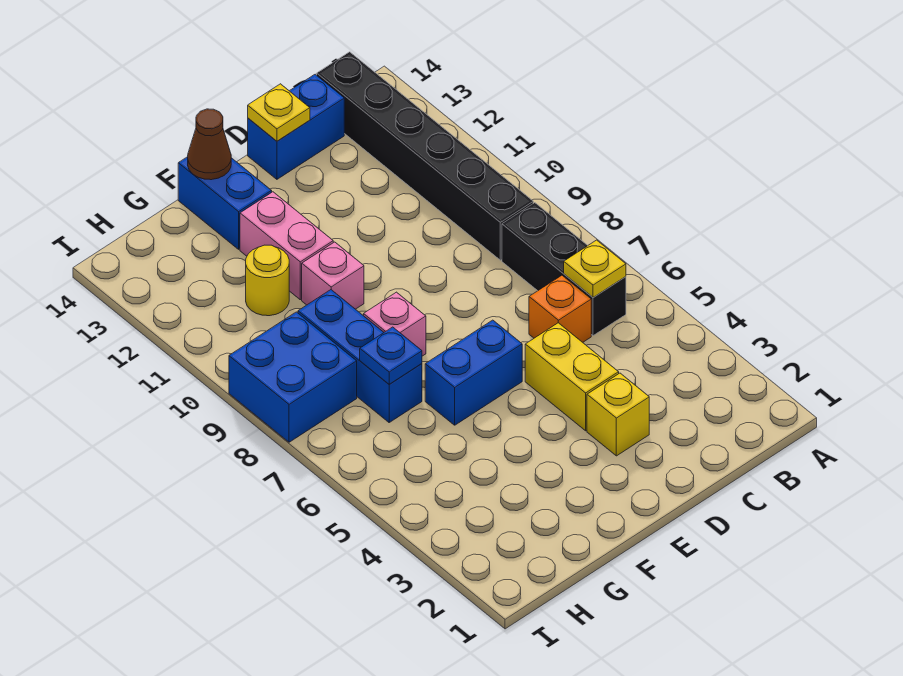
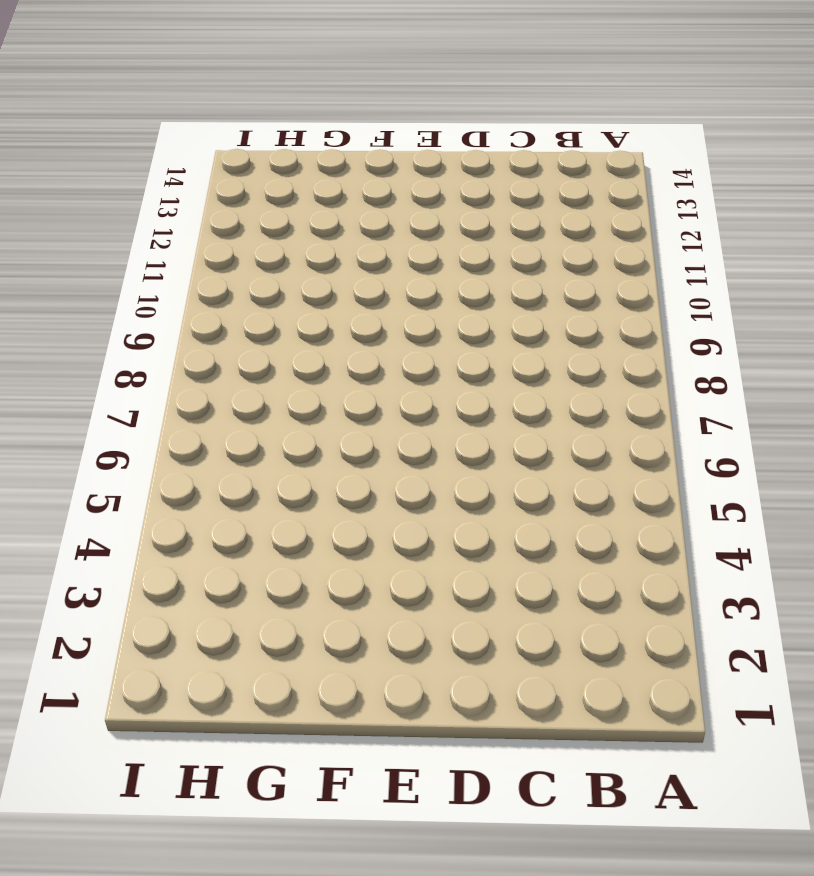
none -> black 1x3 brick [502,203,626,336]
none -> black 1x6 brick [317,52,533,260]
none -> orange 1x1 brick [529,275,591,342]

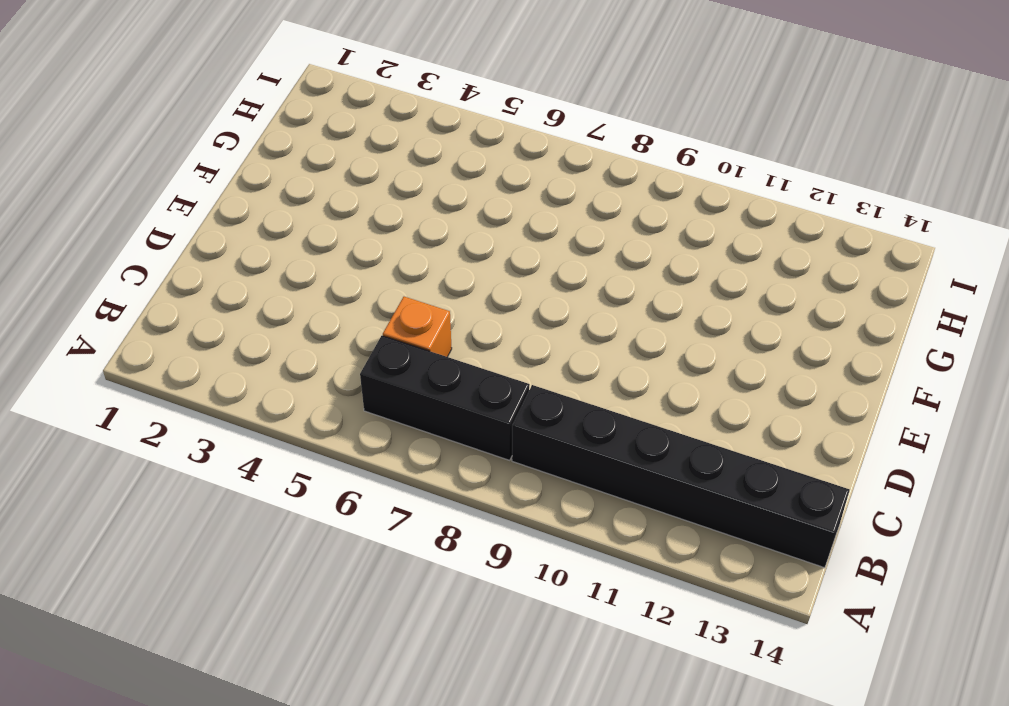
none -> blue 1x2 brick [248,74,344,179]
none -> yellow 1x1 brick [587,373,649,456]
none -> yellow 1x2 brick [525,323,619,431]

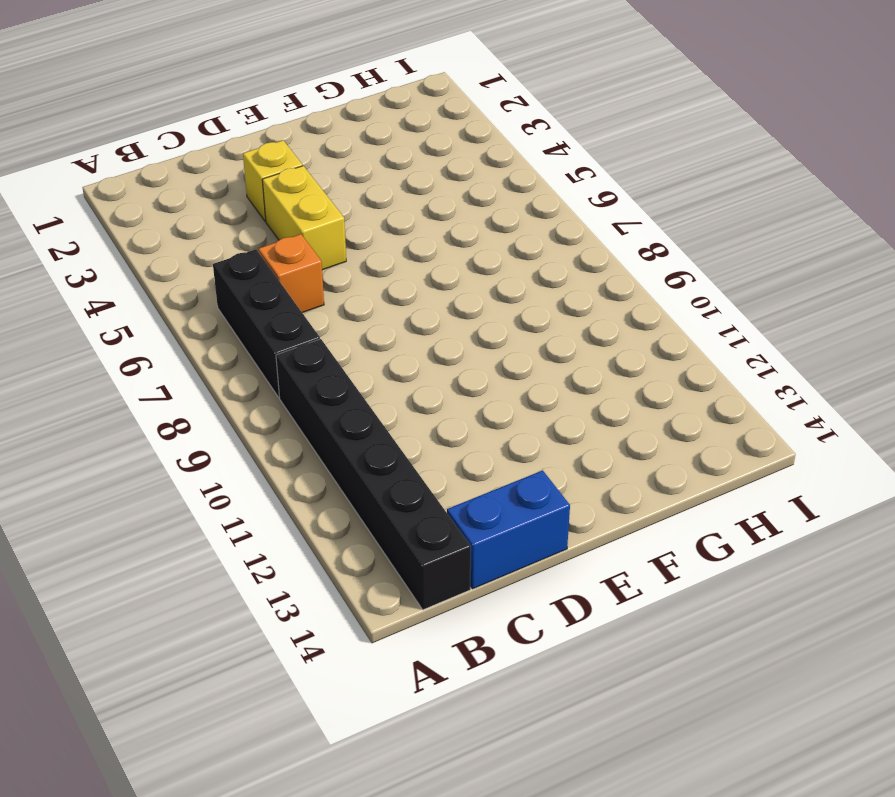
none -> blue 1x2 brick [425,320,522,425]
none -> pink 1x1 brick [364,292,426,356]
none -> pink 1x1 brick [302,242,364,309]

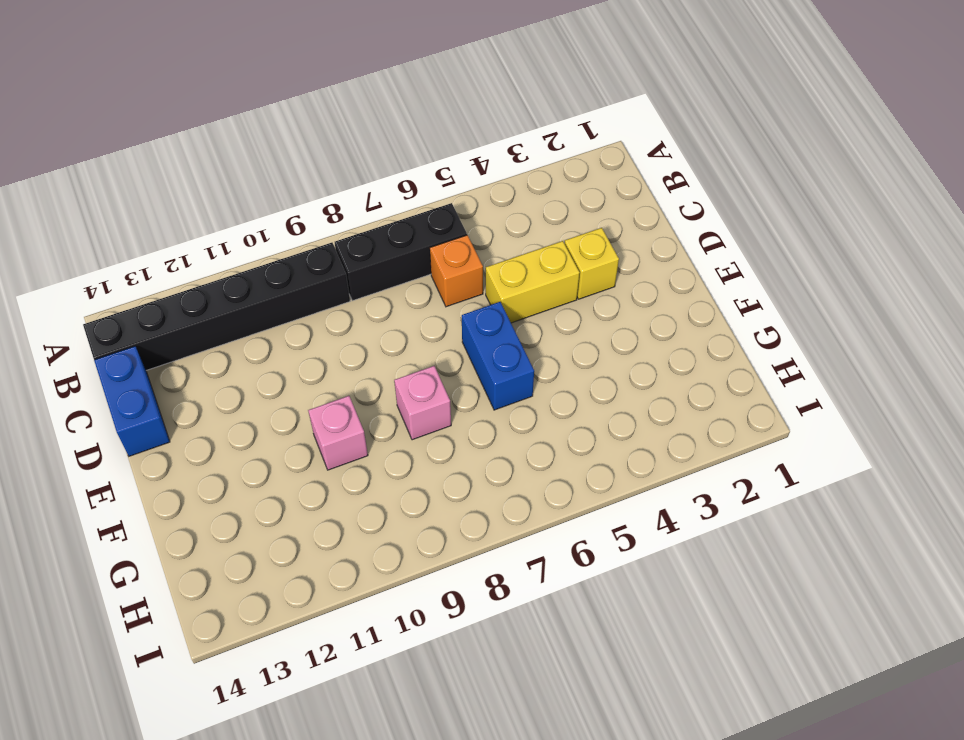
none -> pink 1x2 brick [240,192,333,300]
none -> blue 1x2 brick [178,157,272,249]
none -> blue 1x3 brick [298,290,422,422]

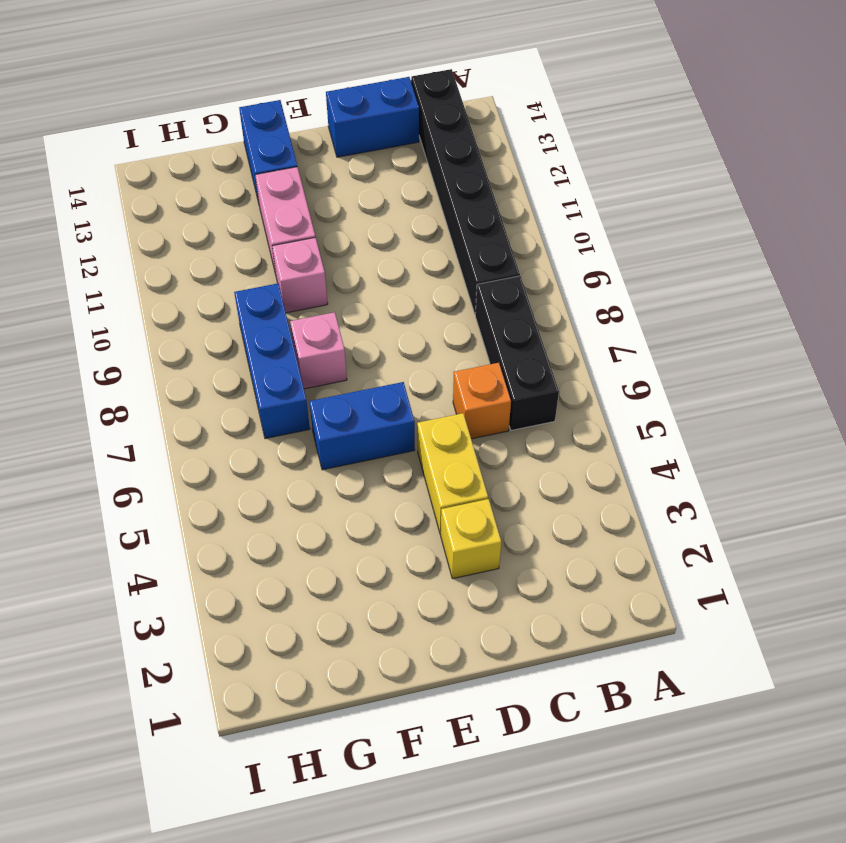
none -> yellow 1x1 round brick [246,245,289,316]
none -> blue 2x2 brick [229,312,357,442]
none -> yellow 1x1 plate [564,240,626,297]

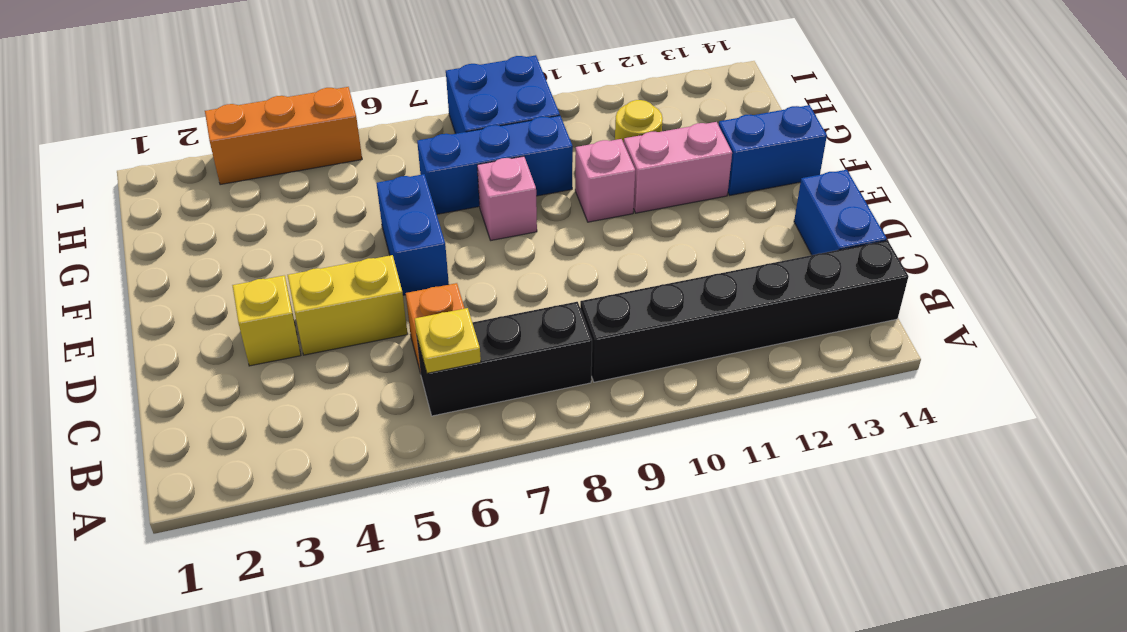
orange 1x3 brick [205,87,362,185] -> none
none -> yellow 1x1 plate [248,84,310,141]
none -> brown 1x1 cone [188,109,231,180]
none -> blue 1x1 plate [360,327,422,384]

